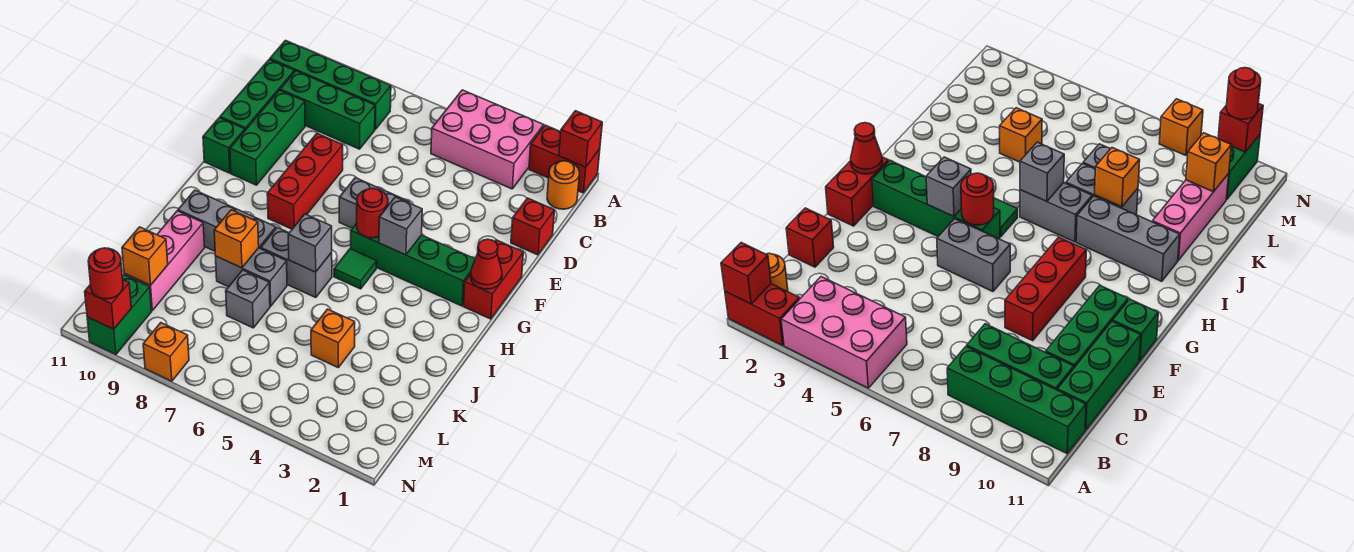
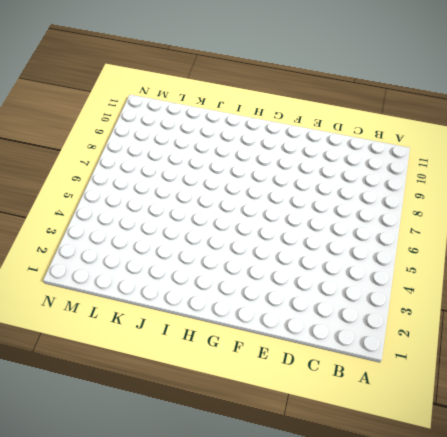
none -> red 1x2 brick [529,125,600,193]
none -> pink 2x3 brick [431,90,544,189]
none -> orange 1x1 round brick [547,161,579,209]
none -> green 1x4 brick [270,41,391,129]

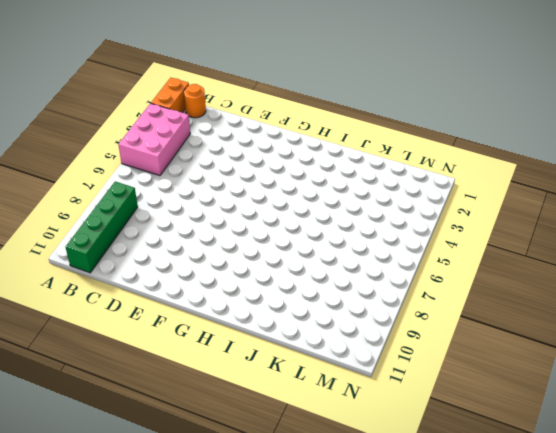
orange 1x2 brick [151,78,189,113] -> red 1x2 brick [529,125,600,193]
none -> green 1x3 brick [280,71,375,149]
none -> green 1x3 brick [220,59,294,130]
none -> red 1x1 brick [511,198,555,255]
none -> green 1x3 brick [230,90,305,185]

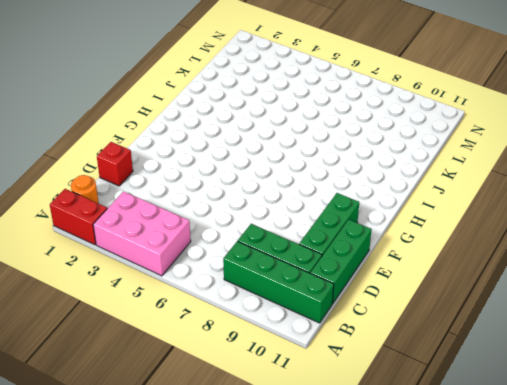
none -> red 1x3 brick [267,134,343,229]
none -> red 1x2 brick [464,240,523,319]
none -> grey 1x2 brick [339,178,410,228]
none -> green 1x1 brick [203,118,245,173]

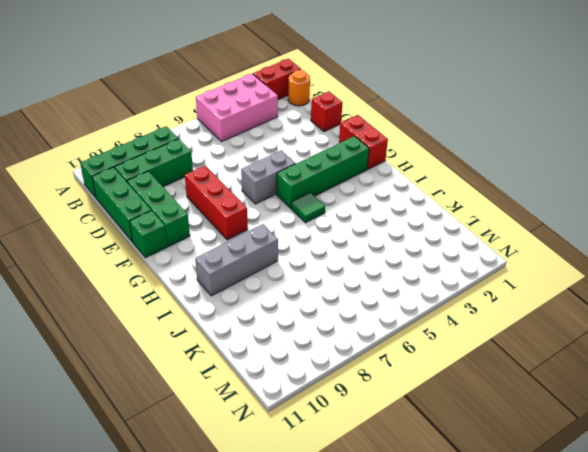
none -> grey 1x2 brick [261,228,332,298]
none -> grey 1x2 brick [216,248,287,306]
none -> pink 1x3 brick [124,211,205,310]
none -> orange 1x1 brick [311,309,355,367]

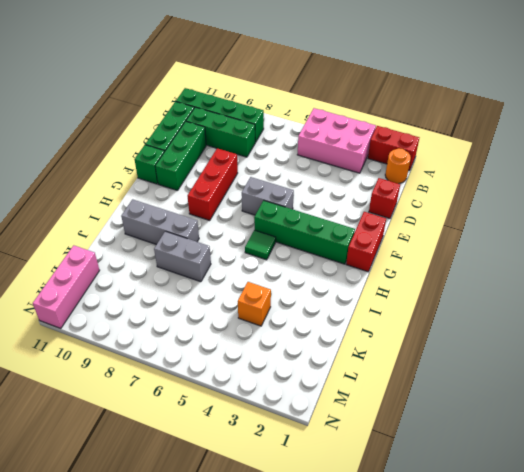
pink 1x3 brick [33,245,100,328] -> pink 1x3 brick moved to [124,211,205,310]
none -> grey 1x2 brick [261,228,332,298]
none -> grey 1x1 brick [226,270,270,328]
none -> green 1x2 brick [87,275,151,355]
none -> orange 1x1 brick [143,323,189,381]

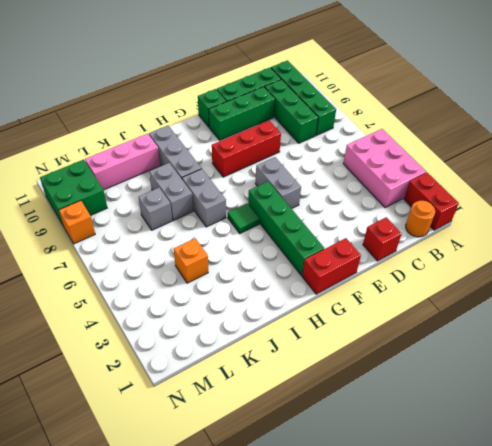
green 2x2 brick [40,160,107,225] -> green 1x2 brick [87,275,151,355]
none -> red 1x1 brick [559,111,602,167]
none -> red 1x1 cone [471,239,502,289]
none -> grey 1x1 brick [379,197,422,255]
none -> red 1x1 round brick [357,188,388,238]

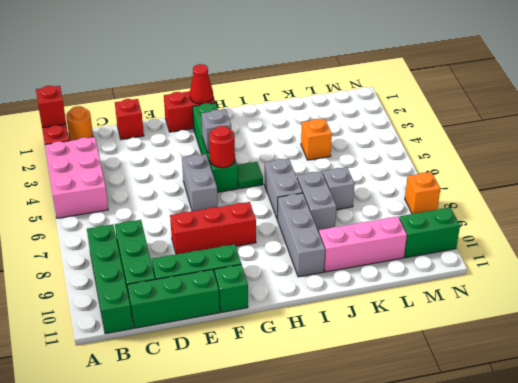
none -> grey 1x1 brick [288,214,332,272]
none -> orange 1x1 brick [214,210,259,268]
none -> orange 1x1 brick [122,227,168,285]
none -> red 1x1 brick [85,280,131,329]

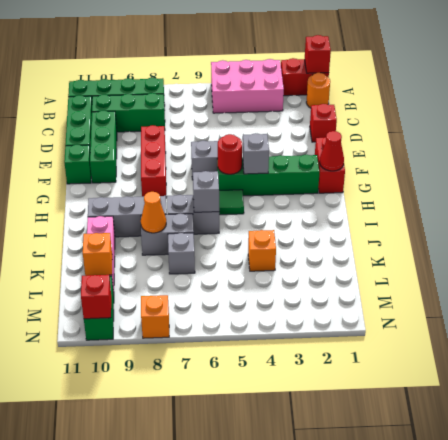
orange 1x1 cone [141,192,166,233] -> orange 1x1 brick [214,210,259,268]
none -> red 1x1 round brick [88,248,123,299]

